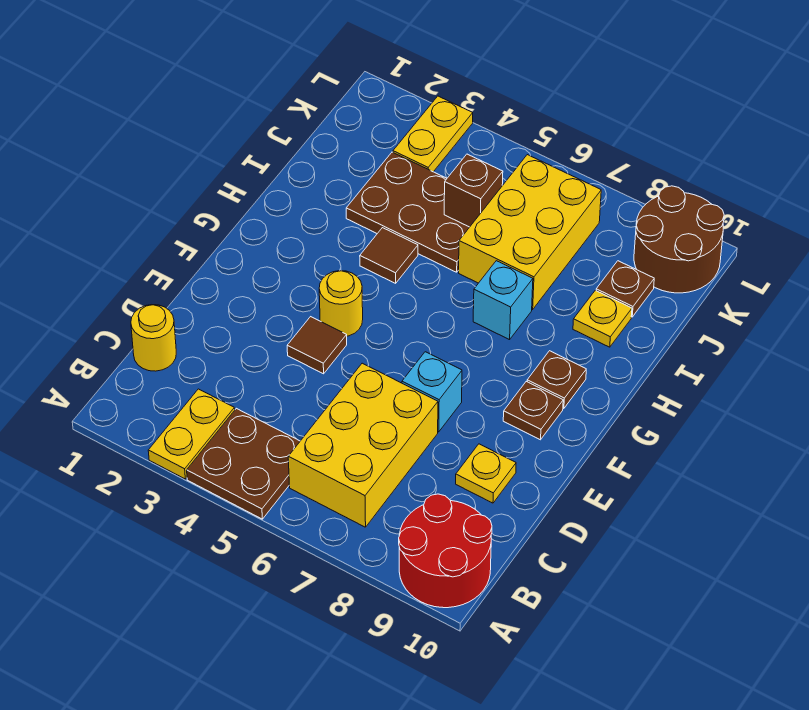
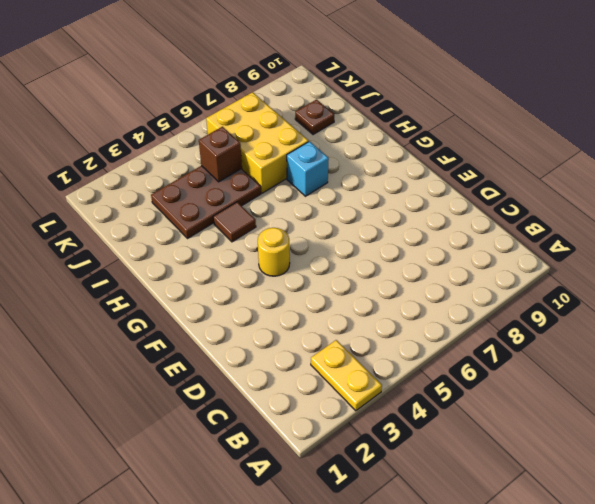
none -> brown 2x2 plate [187,408,300,519]
none -> red 2x2 round brick [399,494,492,608]
none -> yellow 2x3 brick [288,363,438,527]

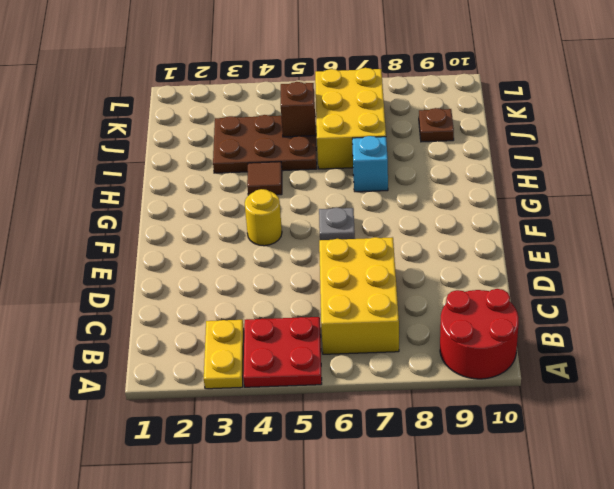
red 2x2 plate [243,317,322,387] -> brown 2x2 plate [187,408,300,519]
grey 1x1 plate [319,208,355,240] -> none
none -> yellow 1x1 round brick [131,305,176,371]
none -> yellow 1x1 plate [456,444,516,503]
none -> brown 1x1 tile [287,317,347,374]

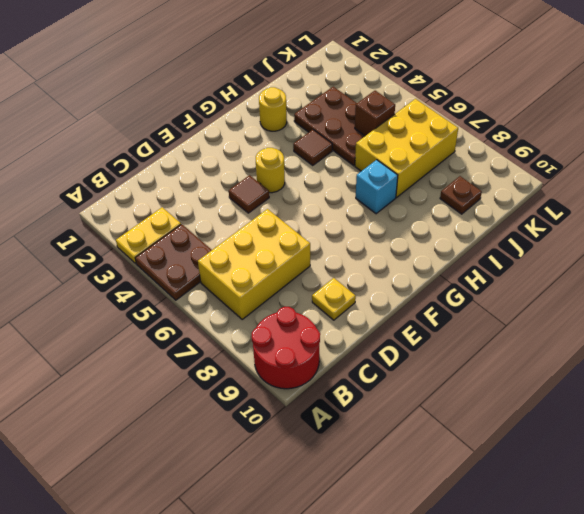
yellow 1x1 round brick [259,87,287,131] -> yellow 1x1 round brick moved to [131,305,176,371]
none -> cyan 1x1 brick [402,352,462,432]
none -> brown 1x1 plate [503,382,563,440]
none -> brown 1x1 plate [527,351,586,409]

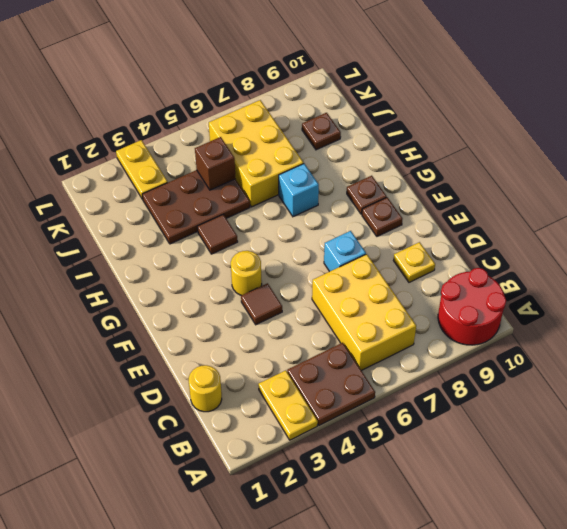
none -> yellow 1x1 plate [573,290,632,347]
none -> brown 2x2 round brick [634,186,724,293]

